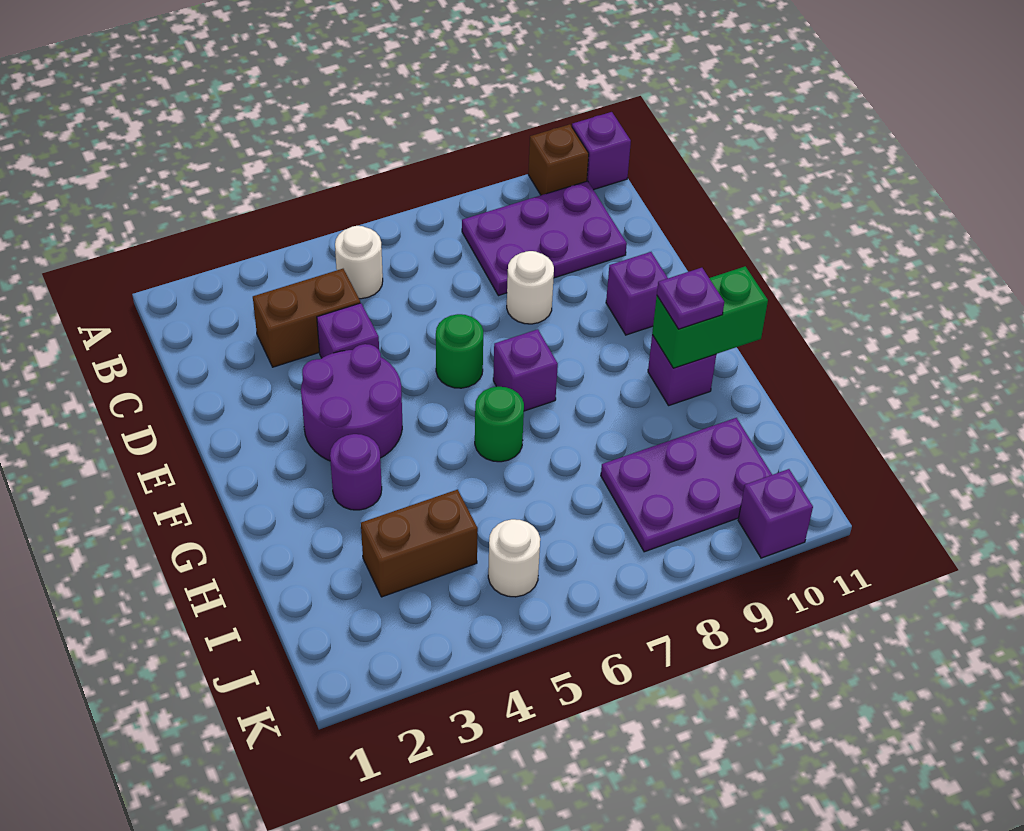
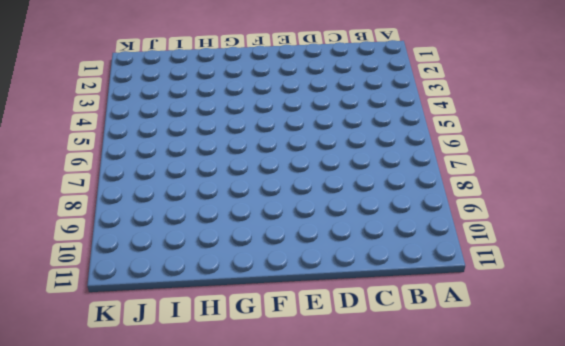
none -> brown 1x1 brick [528,124,589,195]
none -> purple 1x1 brick [572,112,631,190]
none -> white 1x1 round brick [335,226,383,299]

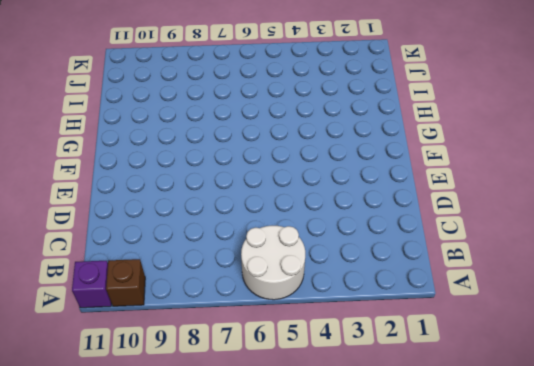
white 2x2 round brick [241,226,305,300] -> white 1x1 round brick [335,226,383,299]
none -> purple 2x3 plate [462,181,627,296]
none -> brown 1x2 brick [253,269,360,367]
none -> purple 1x1 brick [317,303,379,358]

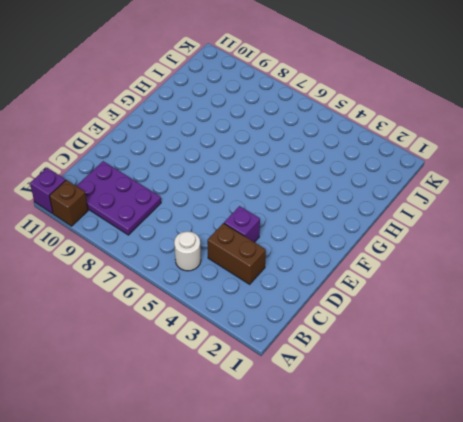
none -> white 1x1 round brick [507,251,554,324]
none -> purple 2x2 round brick [301,344,402,461]
none -> green 1x1 round brick [436,314,483,388]

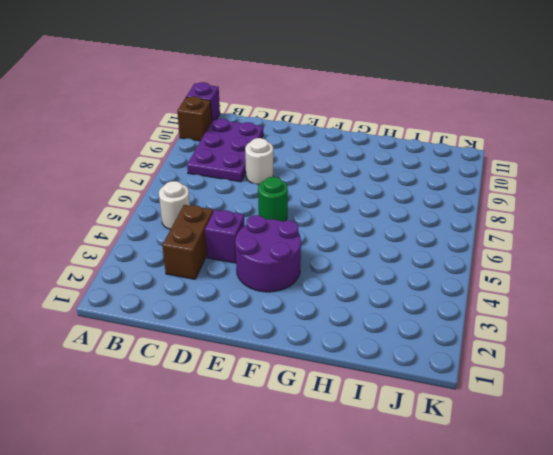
none -> purple 1x1 brick [606,252,668,335]
none -> purple 1x1 brick [493,329,558,411]
none -> purple 1x1 round brick [330,434,382,510]

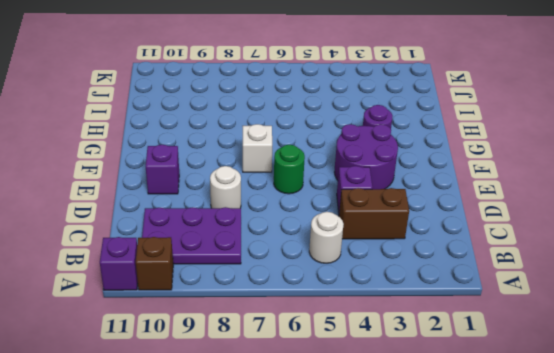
white 1x1 brick [243,124,272,172] -> purple 1x1 brick [493,329,558,411]
none -> green 1x1 round brick [475,387,524,462]
none -> purple 1x1 brick [648,335,716,405]
none -> brown 1x2 brick [361,490,478,597]

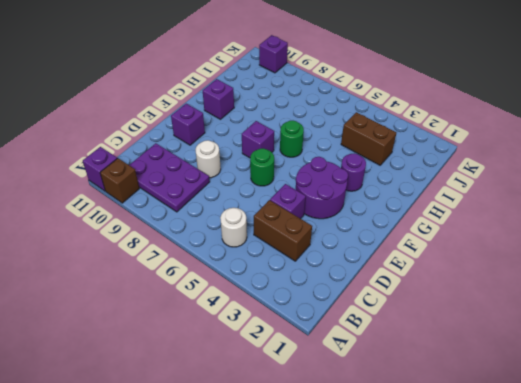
none -> purple 2x3 plate [601,418,772,552]
none -> white 1x1 round brick [488,519,540,597]
none -> green 1x2 brick [652,266,768,368]

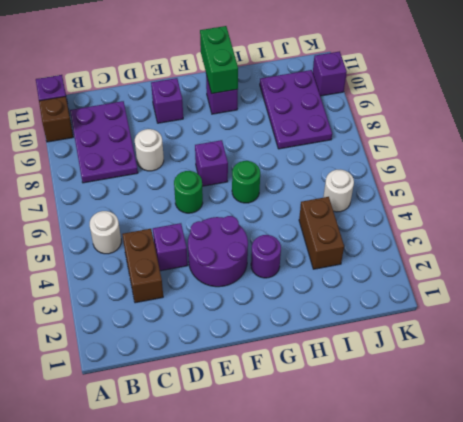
none -> purple 1x1 plate [657,268,724,329]

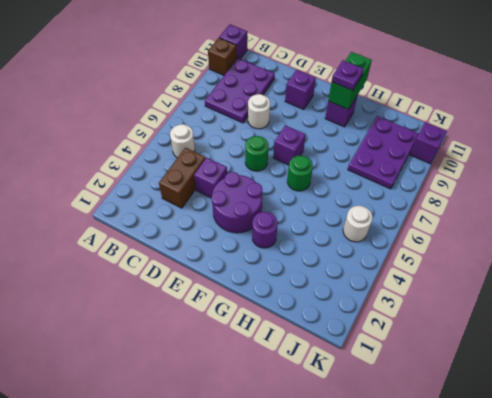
none -> brown 1x2 brick [361,490,478,597]

